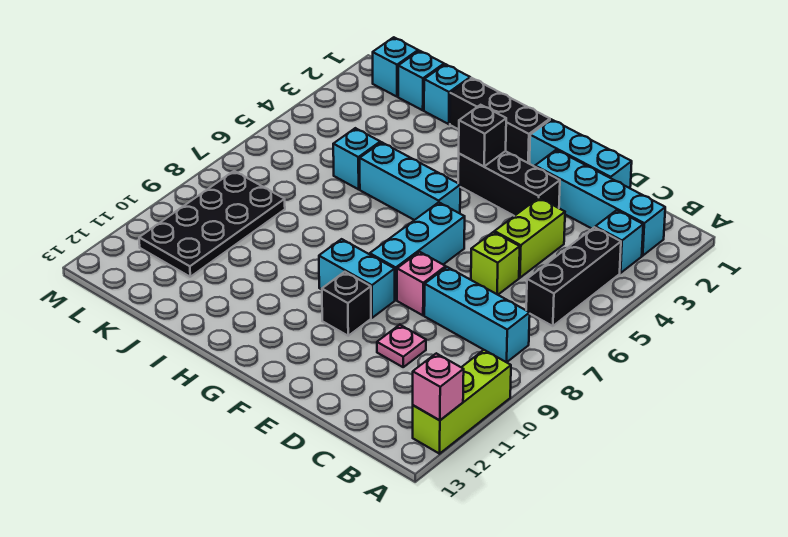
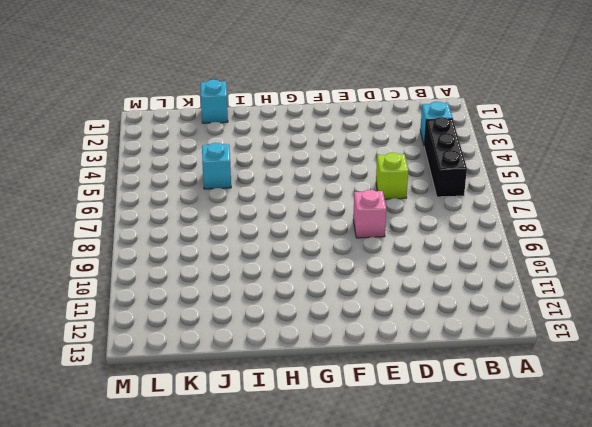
none -> lime 1x3 brick [413,350,511,454]
none -> cyan 1x4 brick [535,150,665,256]
none -> cyan 1x3 brick [424,267,530,362]

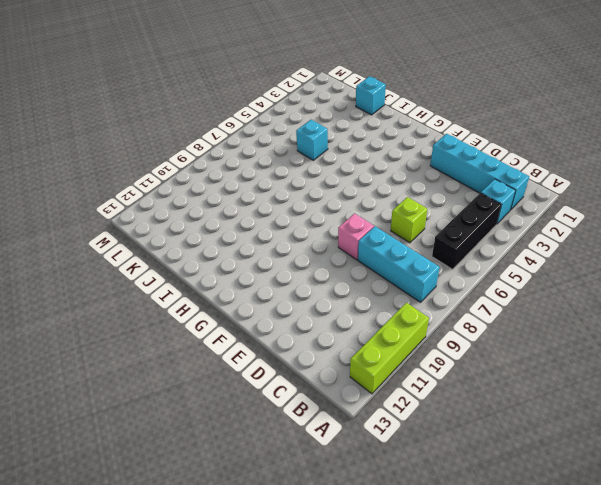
none -> cyan 1x3 brick [529,119,632,188]
none -> lime 1x2 brick [495,198,565,278]
none -> pink 1x1 plate [377,325,426,367]

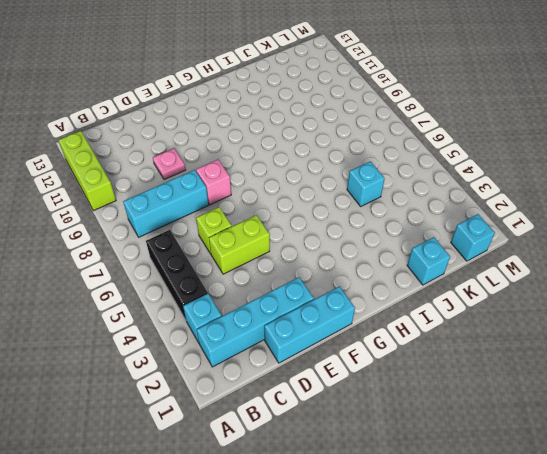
lime 1x2 brick [209,215,270,274] -> lime 1x2 brick turned to [495,198,565,278]
none -> black 1x3 brick [458,151,560,216]
none -> cyan 1x3 brick [370,202,465,300]
none -> cyan 1x2 brick [319,239,395,318]

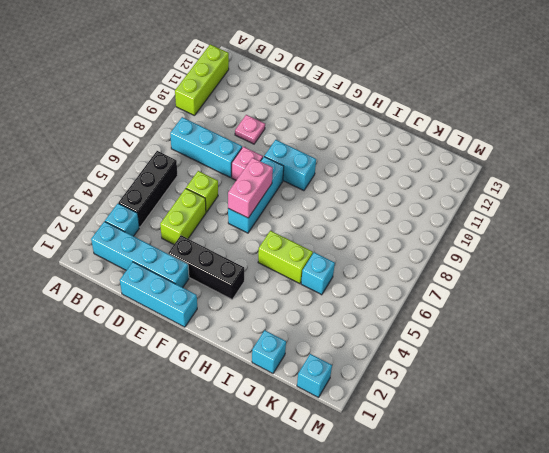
pink 1x2 brick [228,158,273,218] -> none
lime 1x2 brick [258,231,313,284] -> cyan 1x3 brick [360,142,460,220]
none -> black 1x1 brick [322,272,371,336]
none -> black 1x3 brick [450,78,550,163]
none -> cyan 1x1 brick [398,51,444,110]

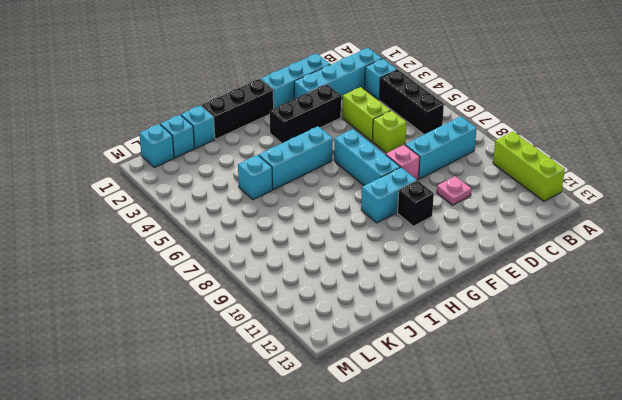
none -> black 2x4 plate [139,171,285,277]
none -> pink 1x1 brick [413,353,464,420]
none -> black 1x1 brick [459,105,506,166]

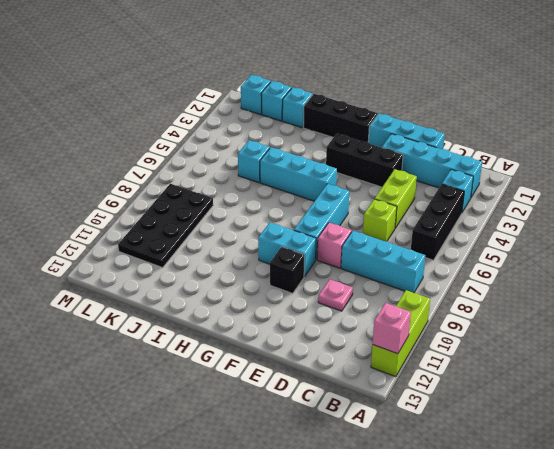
none -> black 1x1 brick [459,105,506,166]

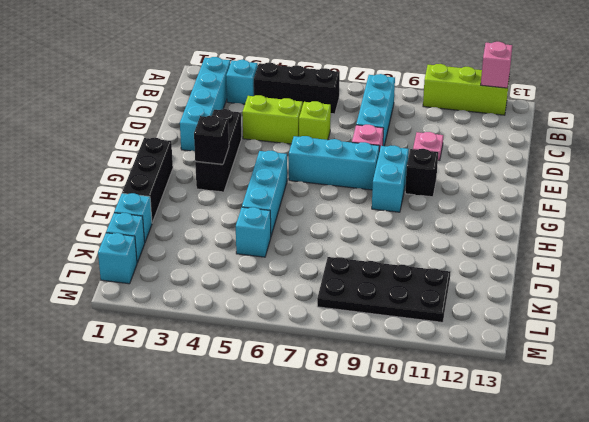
none -> cyan 1x3 brick [529,119,632,188]

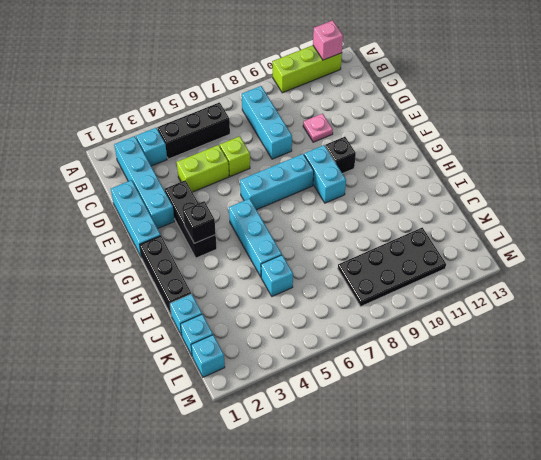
none -> pink 1x1 brick [397,252,446,315]

